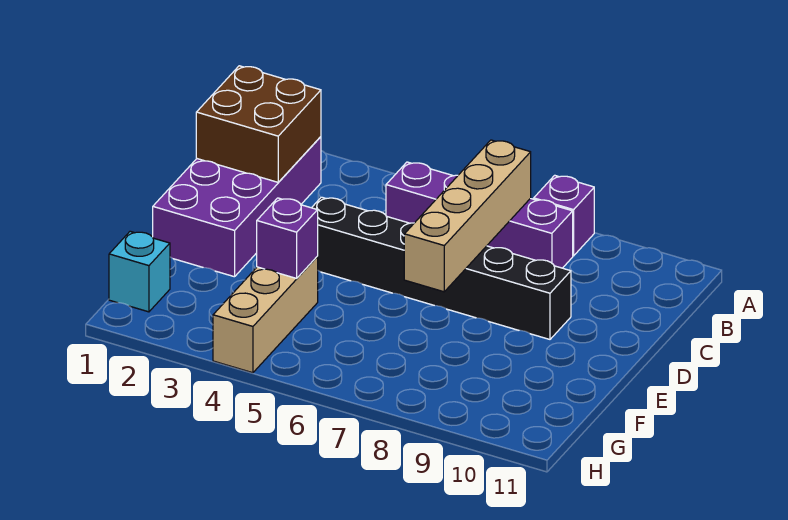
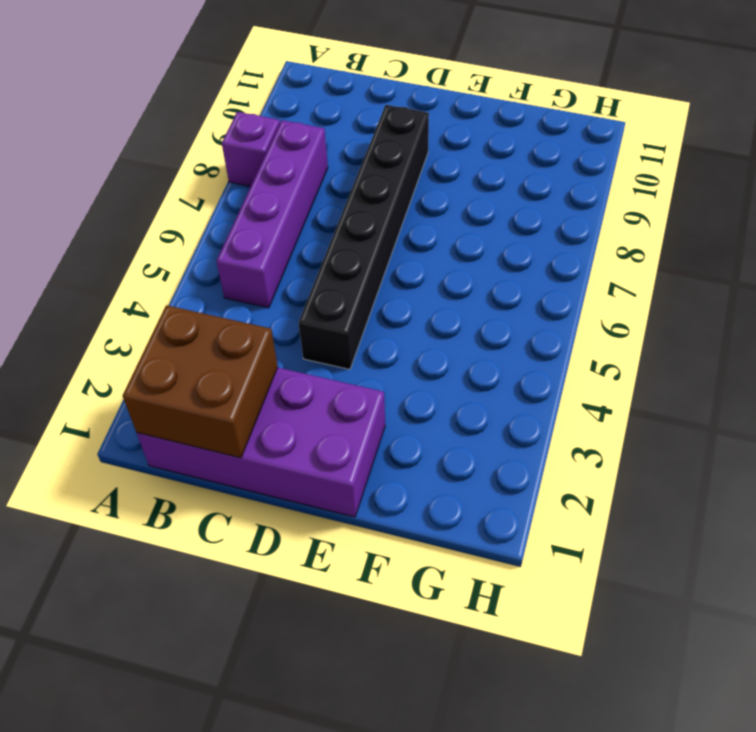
none -> tan 1x3 brick [213,257,318,373]
none -> cyan 1x1 brick [109,231,170,312]

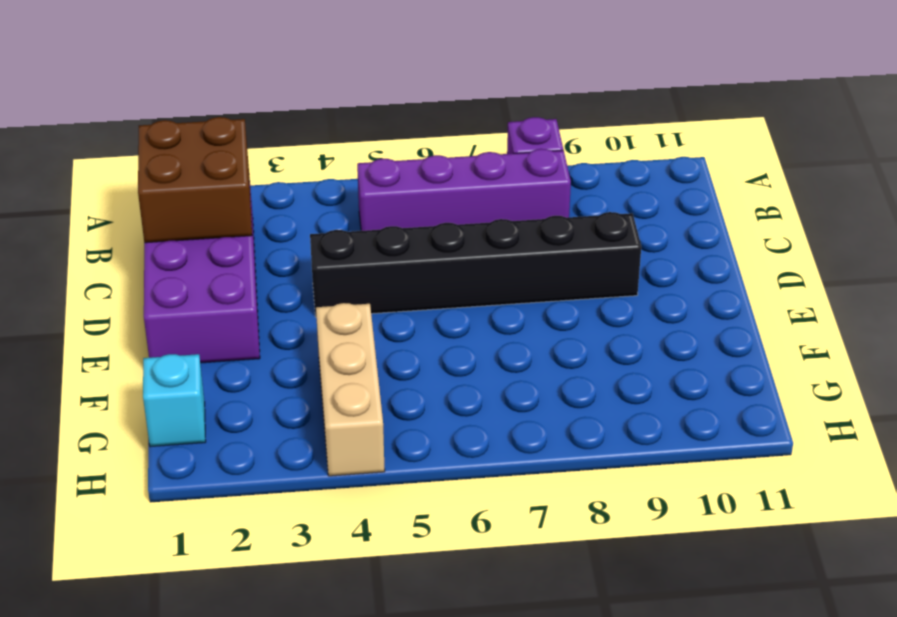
none -> tan 1x4 brick [404,140,531,292]
none -> purple 1x1 brick [257,198,318,278]

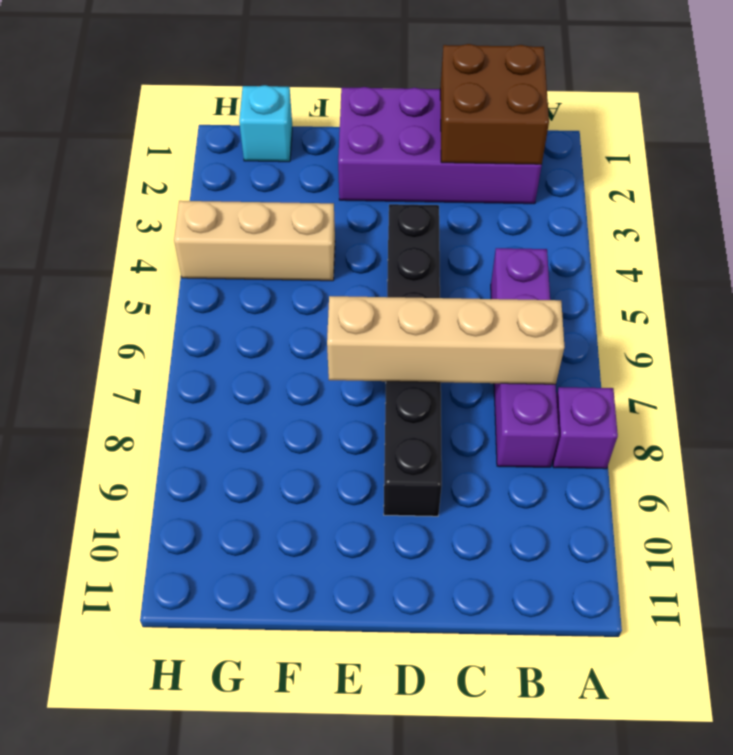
none -> purple 1x1 brick [257,198,318,278]

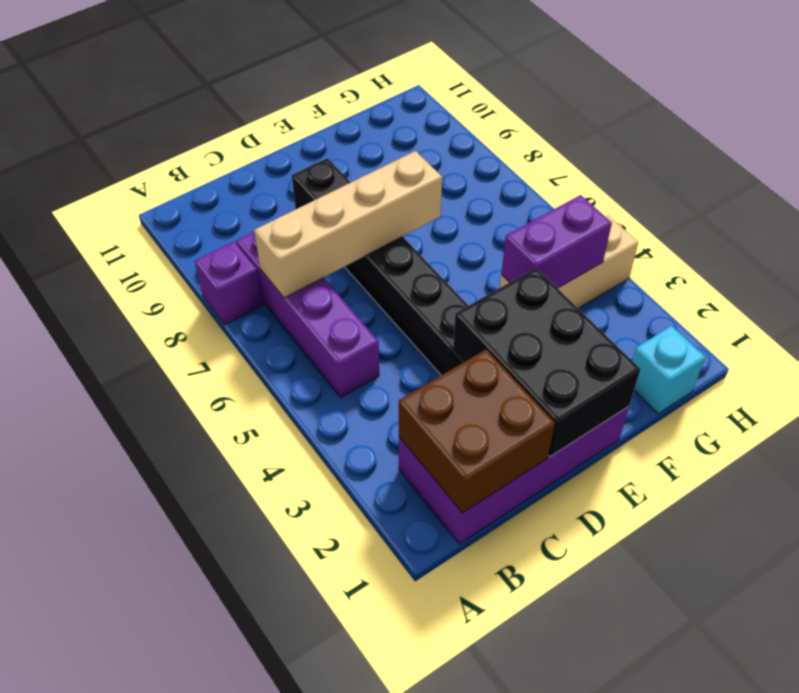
black 2x3 brick [453,268,640,457] -> none
purple 1x2 brick [501,195,612,288] -> purple 1x1 brick [257,198,318,278]

